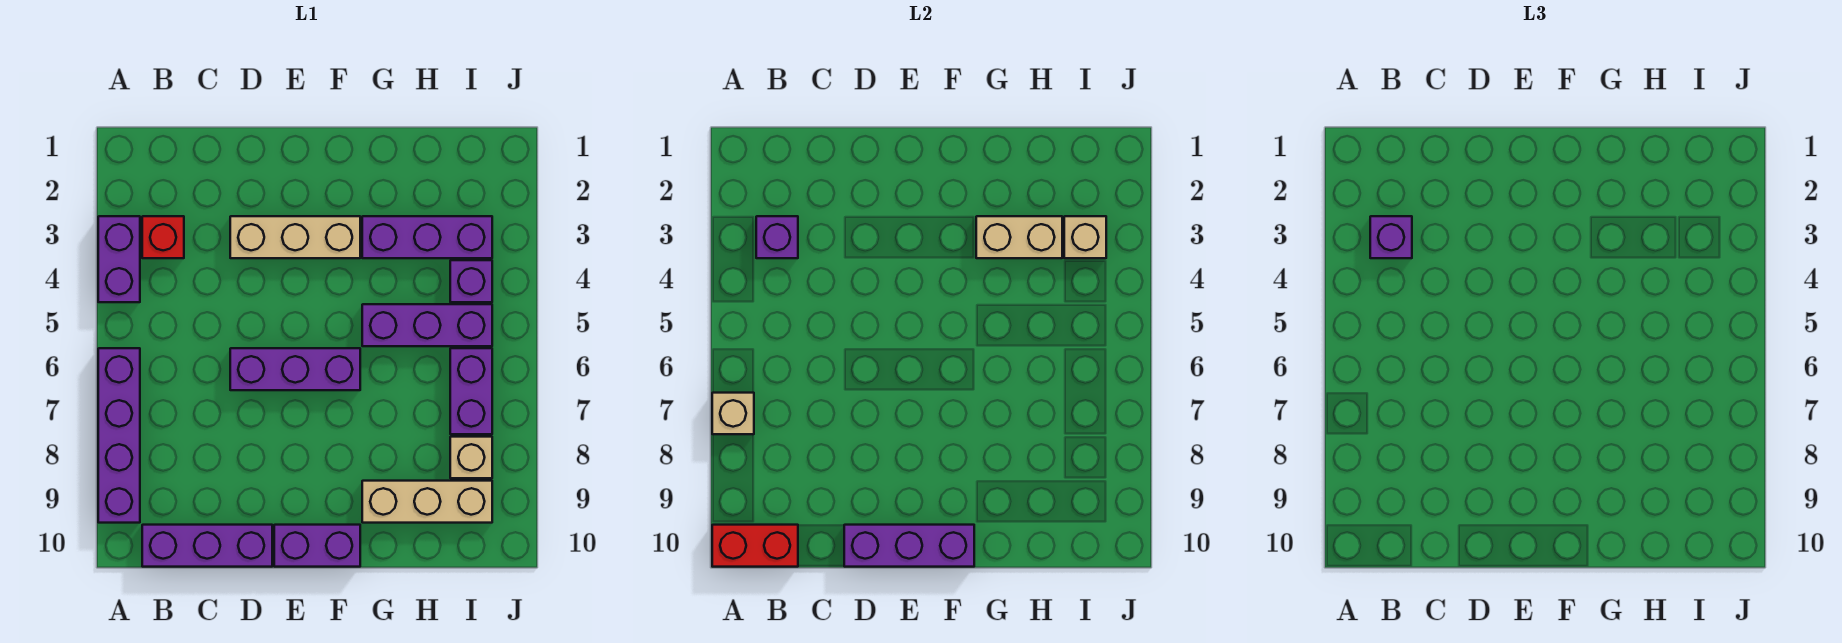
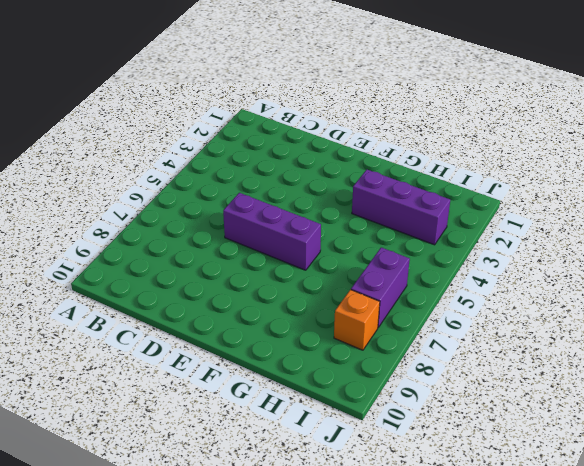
orange 1x1 brick [334,290,380,350] -> tan 1x1 brick [450,437,492,478]
none -> purple 1x2 brick [98,216,140,302]
none -> purple 1x4 brick [98,348,140,523]
none -> red 1x1 brick [142,216,184,258]

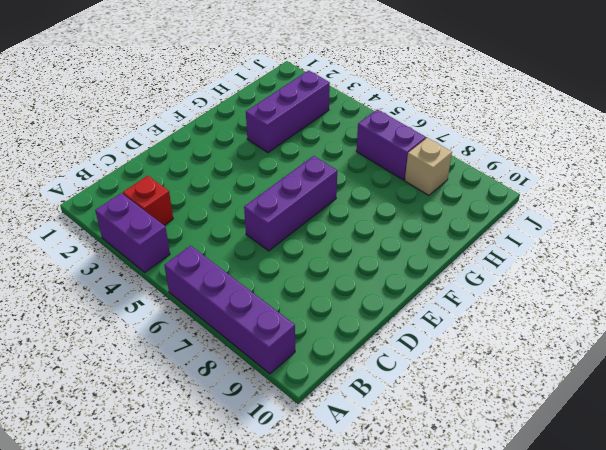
none -> purple 1x3 brick [142,525,272,567]
none -> tan 1x3 brick [230,216,360,258]
none -> purple 1x2 brick [274,525,360,567]

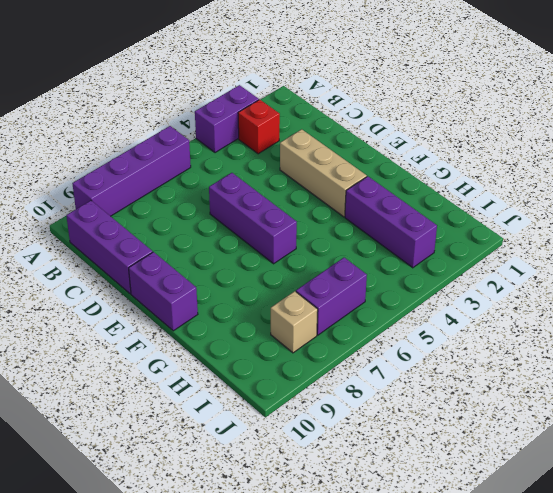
none -> purple 1x3 brick [362,304,492,346]
none -> tan 1x3 brick [362,481,492,523]
none -> purple 1x1 brick [450,260,492,302]

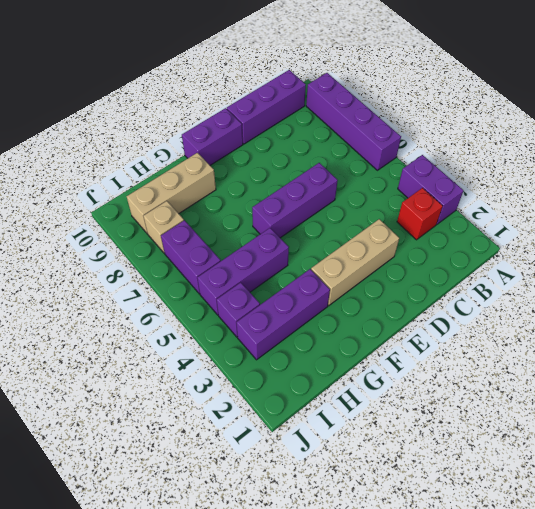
none -> tan 1x1 brick [712,393,754,434]
none -> red 1x2 brick [712,525,798,567]
none -> purple 1x1 brick [756,216,798,258]

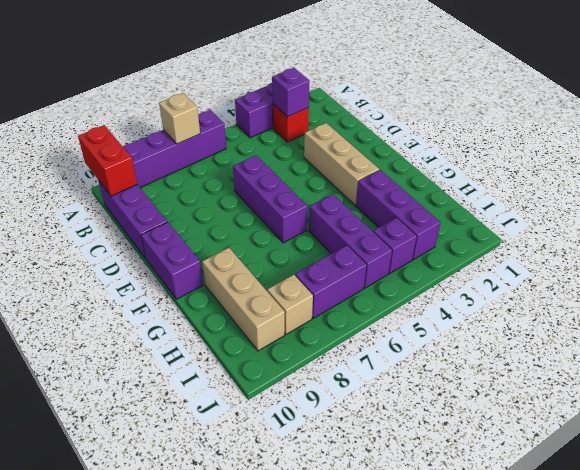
none -> purple 1x3 brick [844,525,974,567]
none -> tan 1x2 brick [976,216,1062,258]
none -> tan 1x1 brick [1064,216,1106,258]

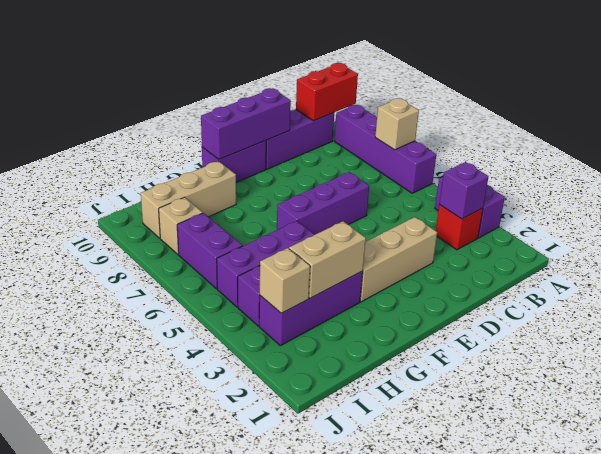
none -> purple 1x1 brick [1370,216,1412,258]

